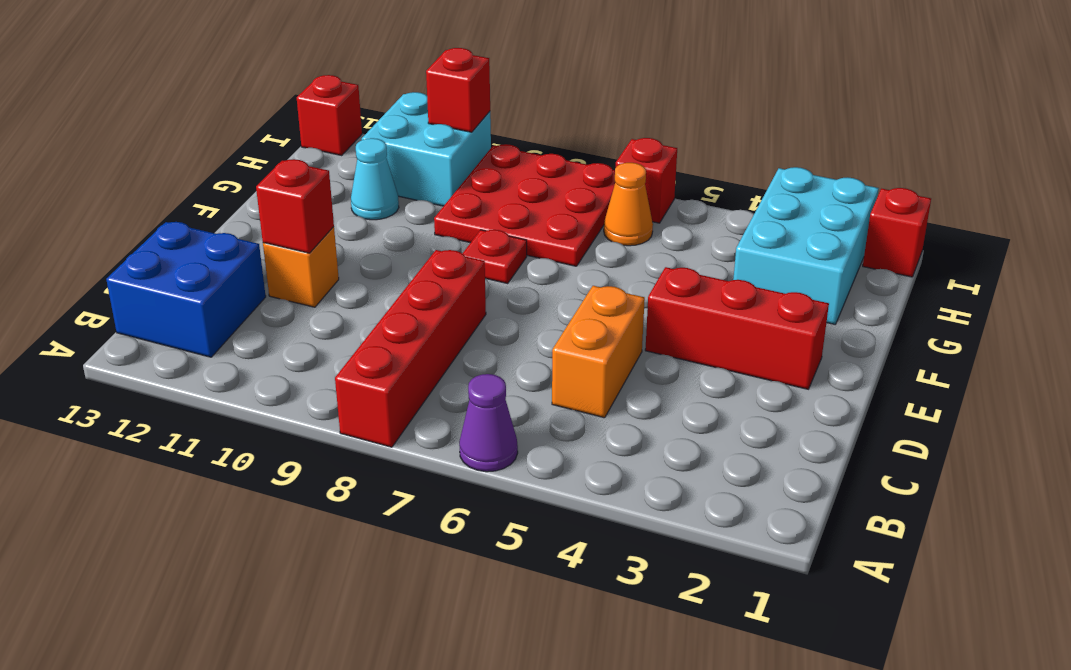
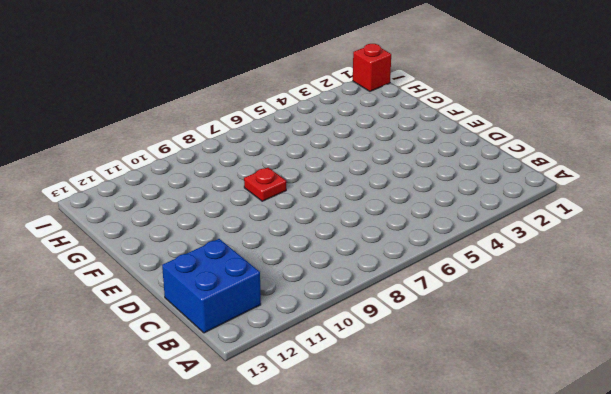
none -> purple 1x1 cone [459,374,518,472]
none -> red 1x4 brick [335,250,486,447]
none -> orange 1x2 brick [552,286,645,418]

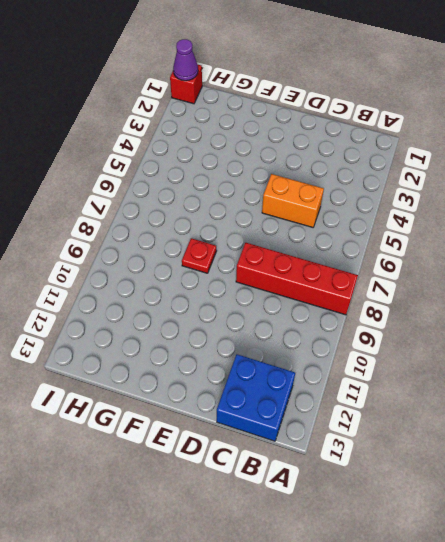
purple 1x1 cone [173,39,198,81] -> purple 1x1 cone moved to [459,374,518,472]
none -> orange 1x1 brick [263,227,339,307]
none -> red 1x3 brick [645,267,829,389]
none -> cyan 2x3 brick [733,167,879,324]

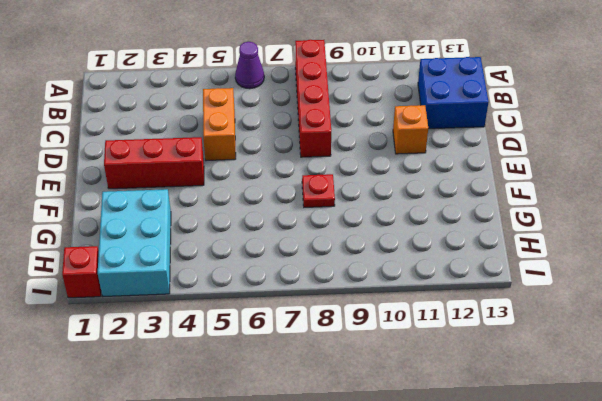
none -> red 3x3 plate [434,144,615,266]
none -> cyan 1x1 cone [351,138,399,220]
none -> orange 1x1 cone [604,163,653,246]

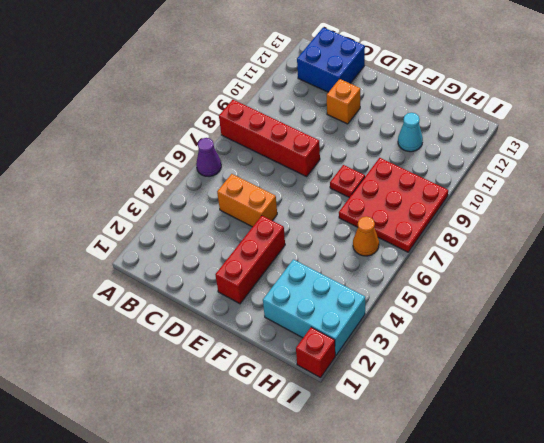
none -> cyan 2x2 brick [362,92,491,206]
none -> red 1x1 brick [616,138,677,223]
none -> red 1x1 brick [297,75,362,155]

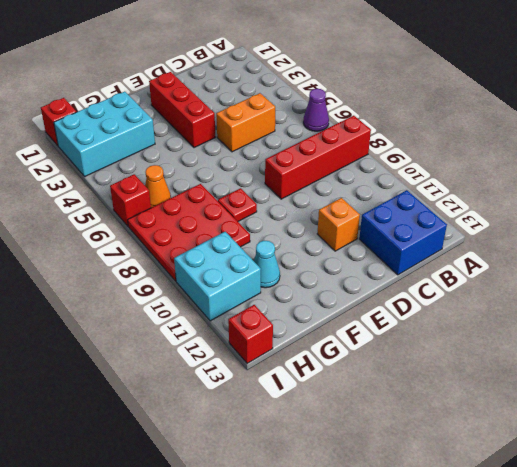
none -> red 1x1 brick [256,159,334,253]
none -> red 1x1 brick [426,48,490,132]

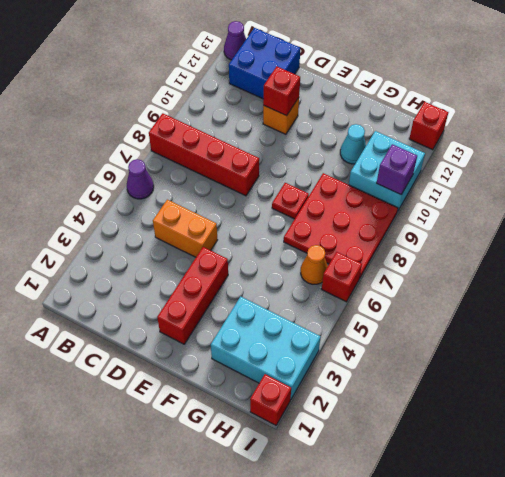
purple 1x1 cone [224,21,246,60] -> none
purple 1x1 brick [377,144,417,195] -> red 1x1 brick [426,48,490,132]

